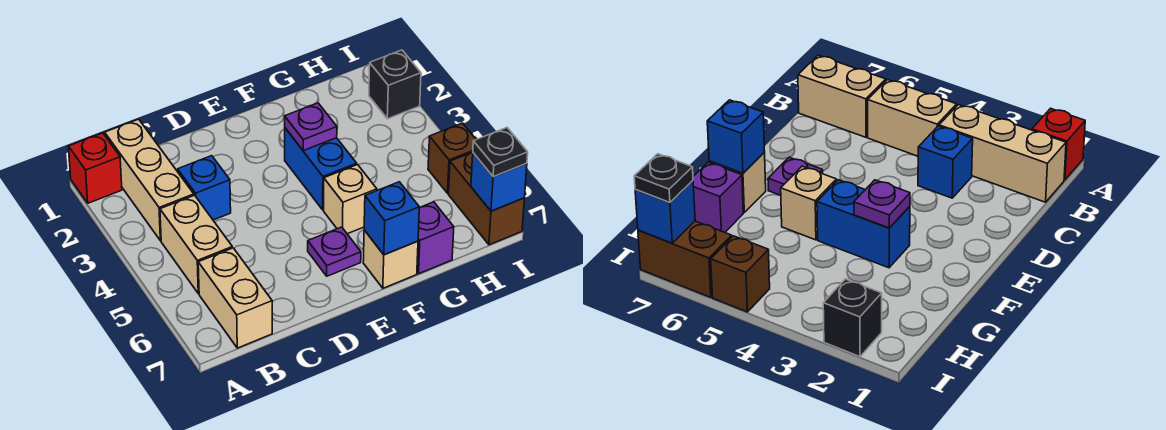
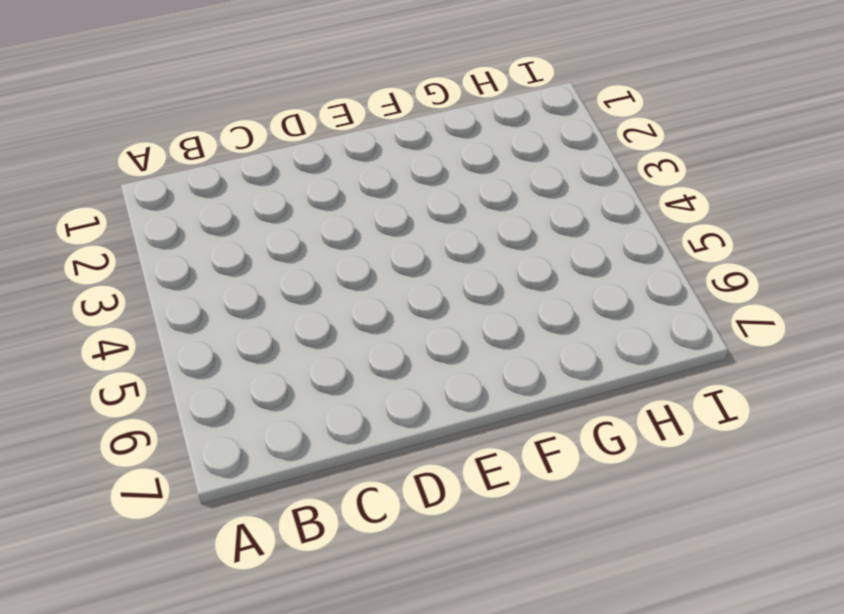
none -> red 1x1 brick [68,133,122,203]
none -> tan 1x3 brick [105,119,194,241]
none -> tan 1x2 brick [160,195,232,294]

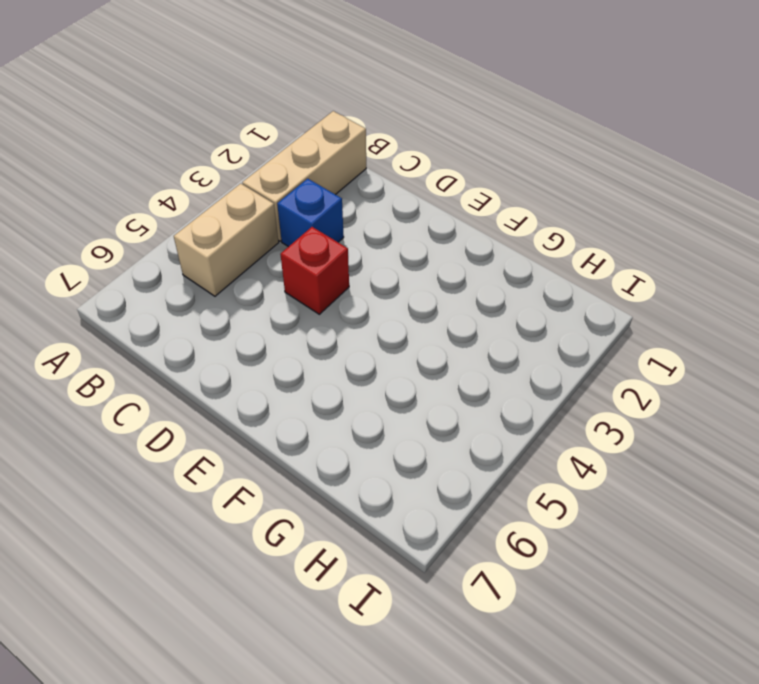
red 1x1 brick [280,227,349,314] -> red 1x1 brick moved to [68,133,122,203]
none -> tan 1x2 brick [198,248,272,348]
none -> purple 1x1 plate [308,227,361,276]
none -> blue 1x2 brick [285,128,357,210]

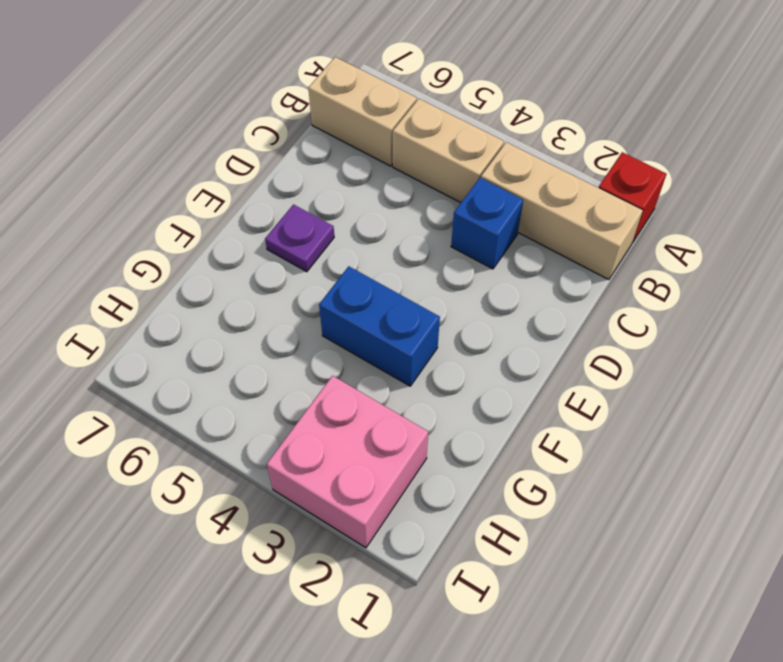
pink 2x2 brick [267,376,428,548] -> black 1x1 brick [369,50,421,119]
none -> tan 1x1 brick [324,165,377,234]
none -> tan 1x1 brick [363,230,418,288]
none -> purple 1x1 brick [417,202,454,274]

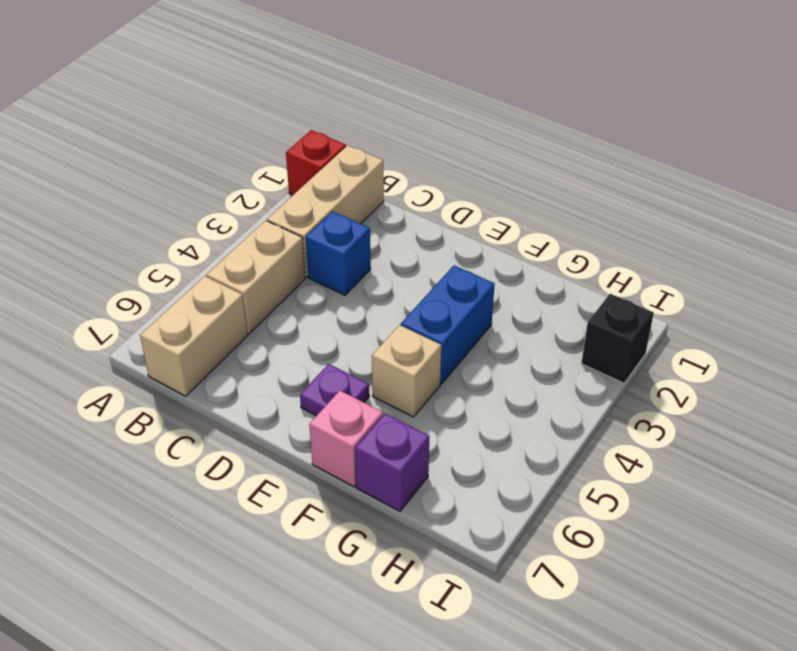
pink 1x1 brick [309,391,383,487] -> tan 1x1 brick [363,230,418,288]
none -> brown 1x1 brick [428,123,476,193]
none -> brown 1x2 brick [448,153,524,245]
none -> purple 1x1 plate [285,103,337,151]

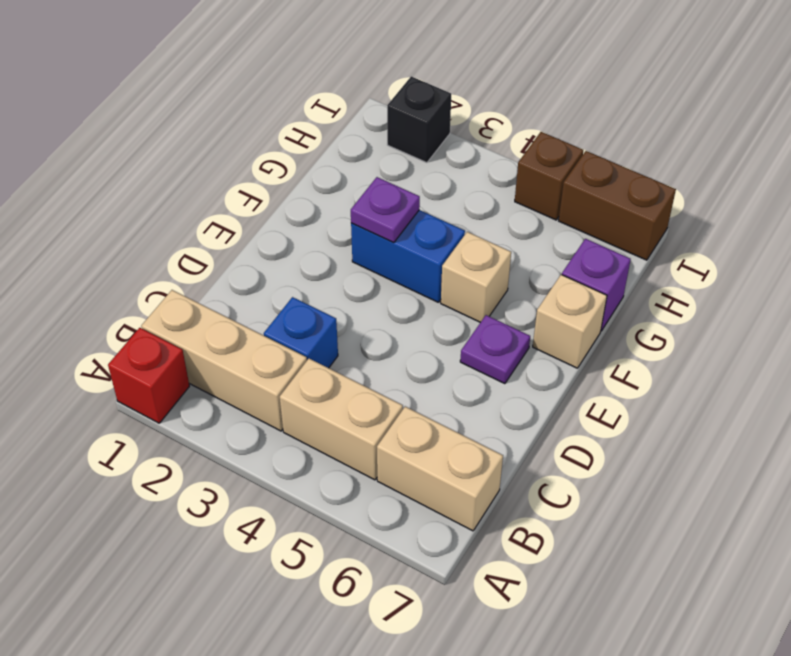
none -> blue 1x1 brick [364,182,419,255]
none -> blue 1x1 brick [471,153,527,211]
none -> black 1x1 plate [473,128,528,177]

